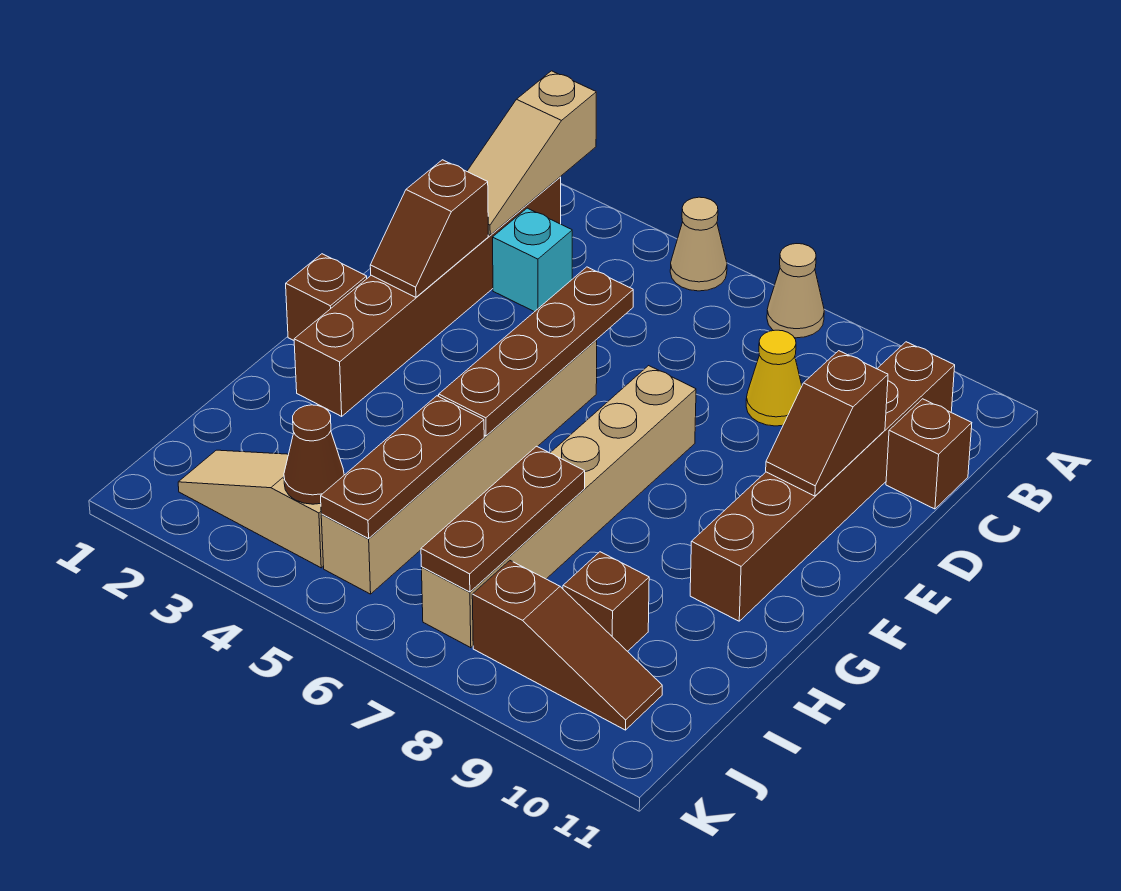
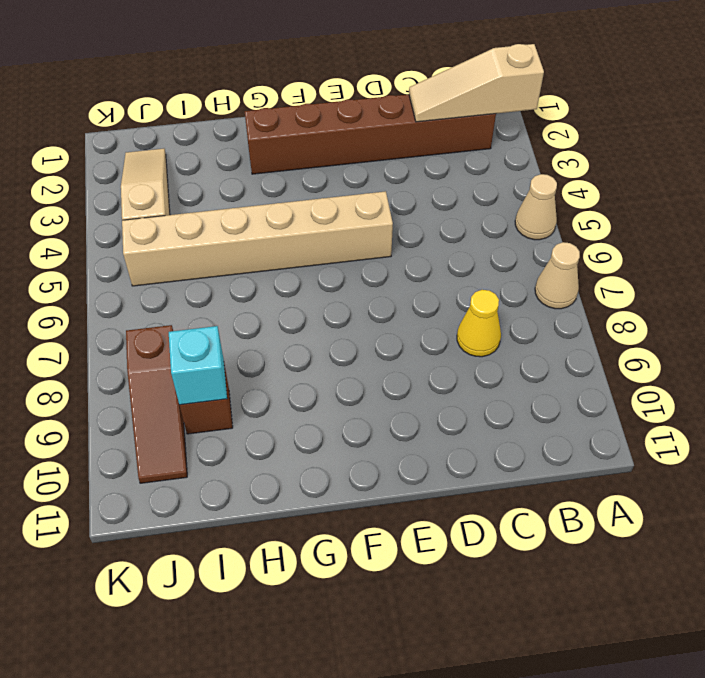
cyan 1x1 brick [169,326,227,405] -> cyan 1x1 brick moved to [493,208,572,312]
none -> brown 1x6 brick [690,342,955,621]
none -> brown 1x1 brick [886,399,972,509]
none -> tan 1x6 brick [422,366,696,648]

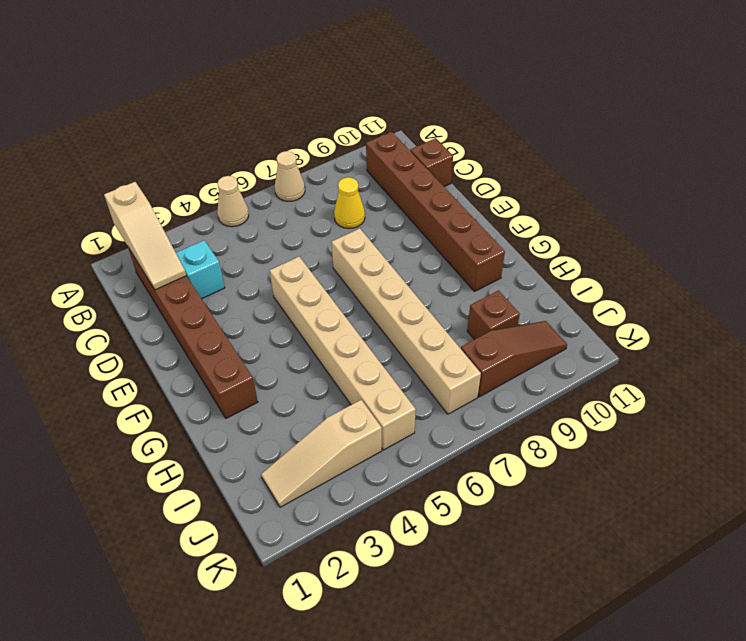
none -> brown 1x1 brick [286,254,367,340]
none -> brown 1x2 slope [370,160,488,297]
none -> brown 1x4 plate [439,267,633,436]

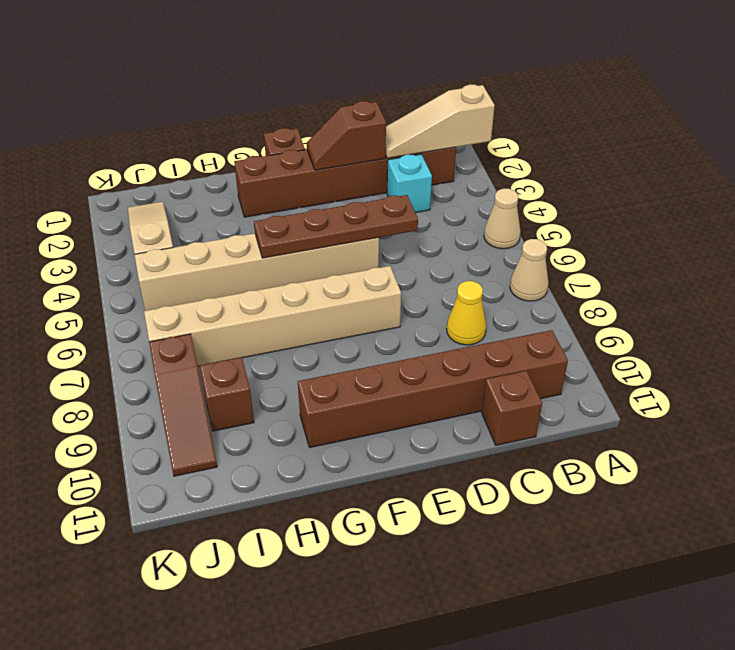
none -> brown 1x2 slope [766,351,888,496]
none -> brown 1x3 plate [321,396,484,539]
none -> brown 1x3 plate [421,446,585,592]

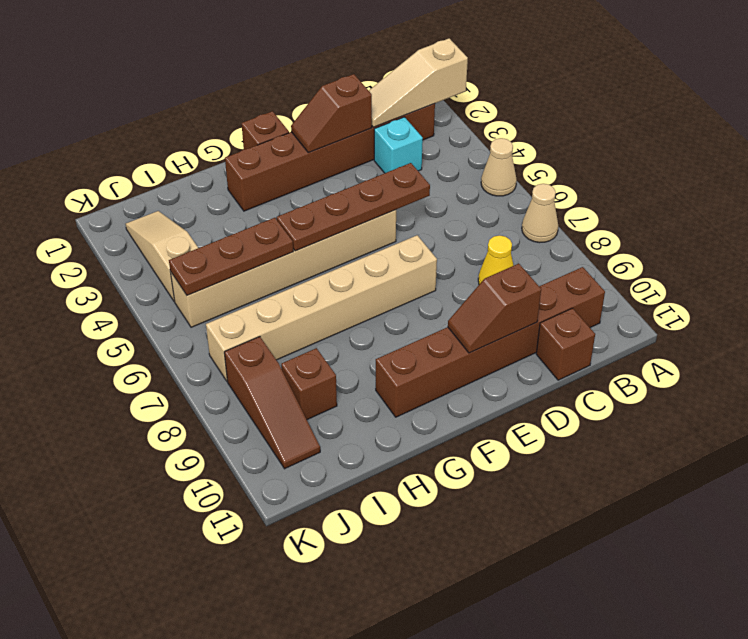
none -> brown 1x3 plate [421,446,585,592]
none -> brown 1x1 cone [284,405,344,504]

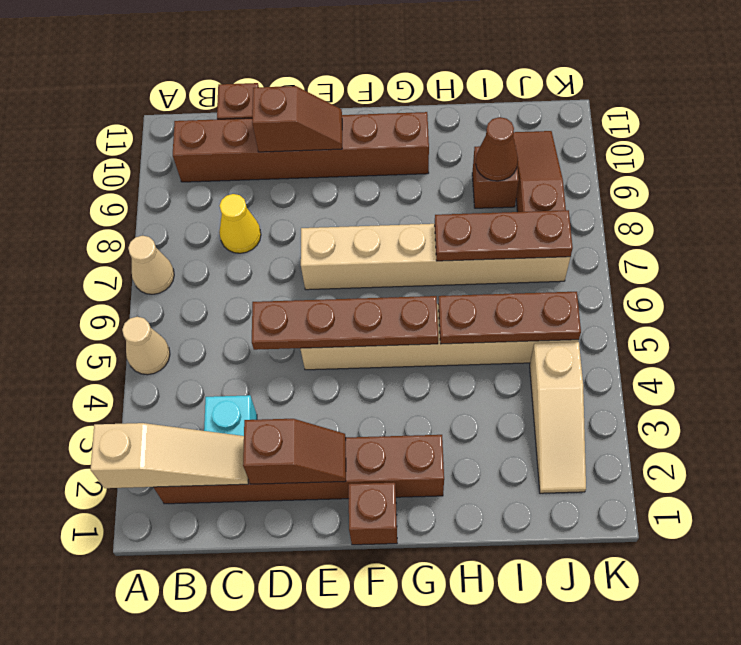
brown 1x1 cone [476,117,518,181] -> brown 1x1 cone moved to [284,405,344,504]

